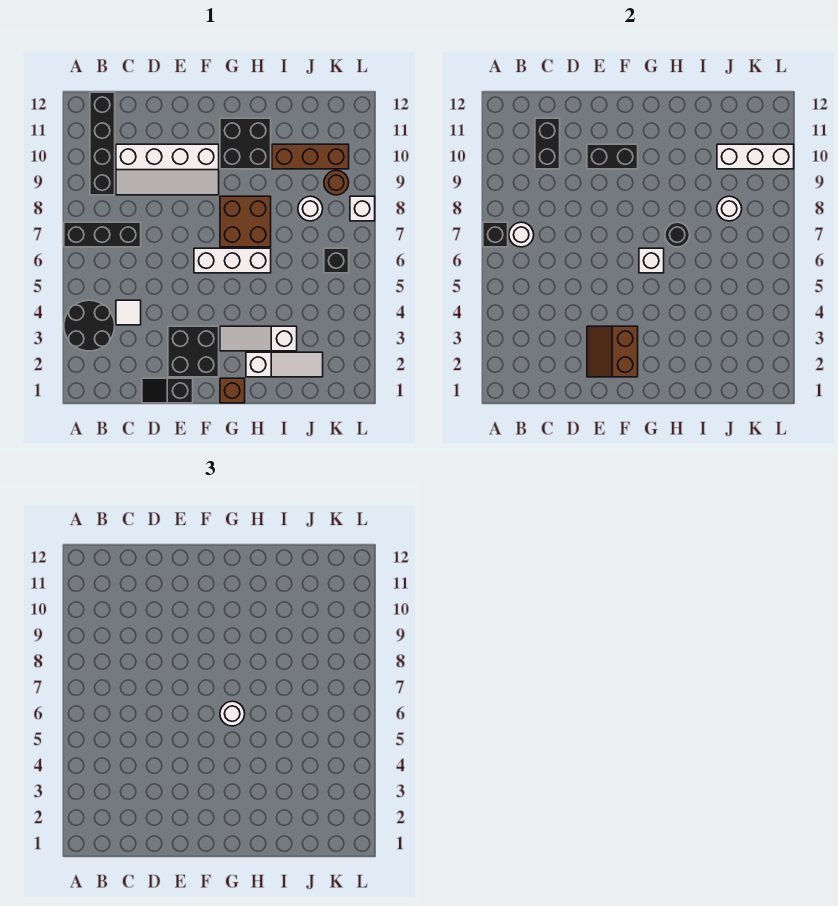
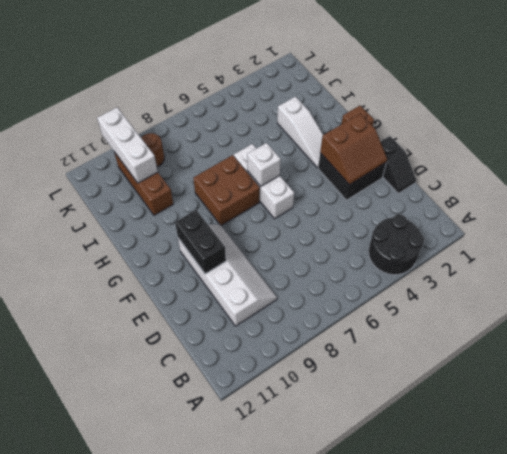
none -> black 1x3 brick [64,222,141,247]
none -> black 1x4 brick [90,92,115,195]
none -> white 1x1 tile [116,300,141,325]

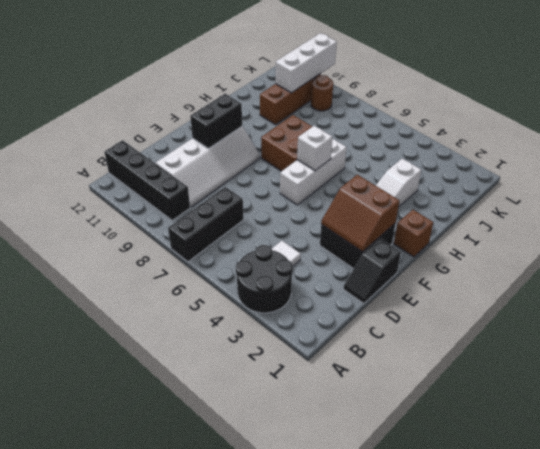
none -> black 2x2 brick [220,118,271,169]
none -> white 1x3 slope [246,352,323,377]
none -> white 1x1 round brick [298,196,323,221]

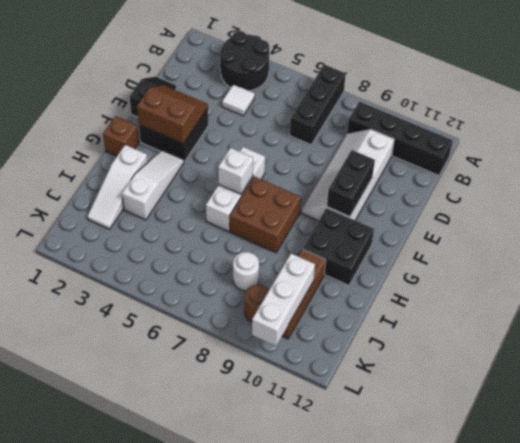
none -> black 1x1 brick [324,248,349,273]
none -> white 1x1 brick [350,196,375,221]
none -> black 1x1 brick [483,222,508,247]

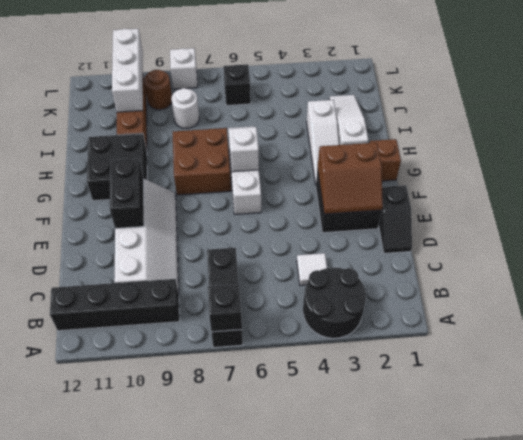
none -> white 1x1 round brick [509,222,534,247]
none -> black 1x2 brick [535,118,560,169]
none -> black 1x1 round brick [665,222,690,247]

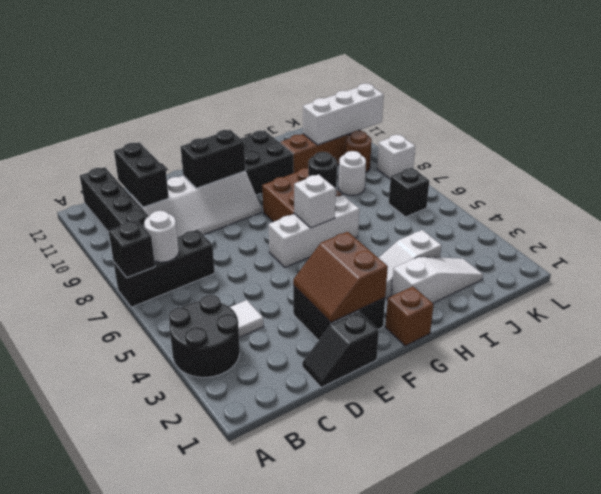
none -> white 1x1 round brick [717,196,742,221]
none -> white 1x1 round brick [220,701,245,726]

